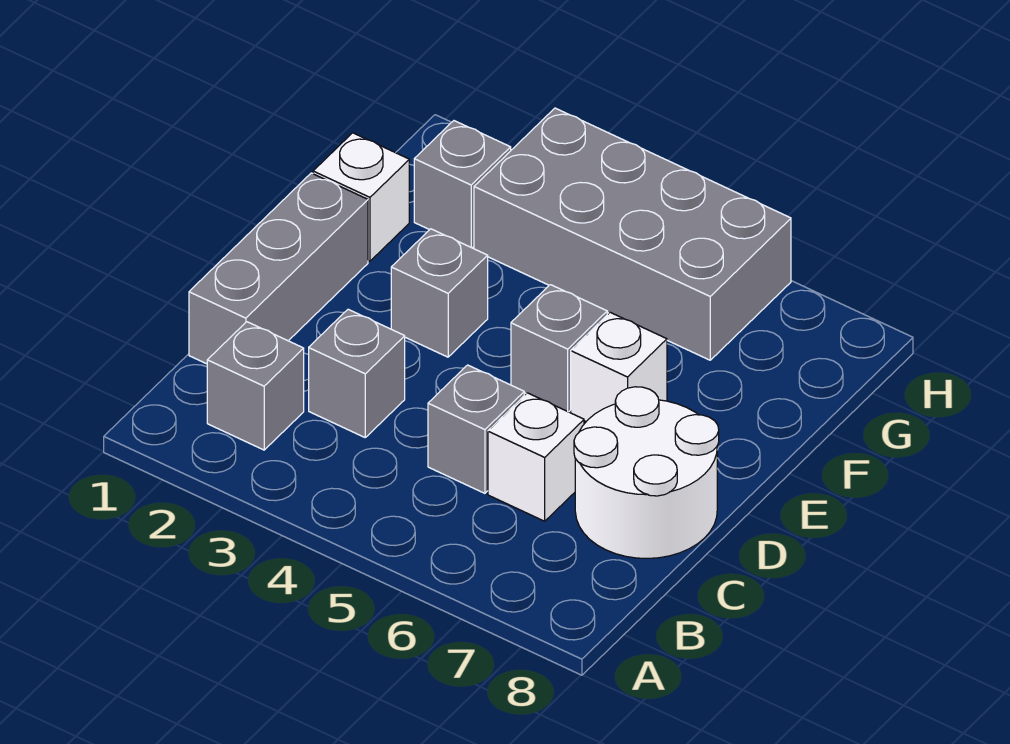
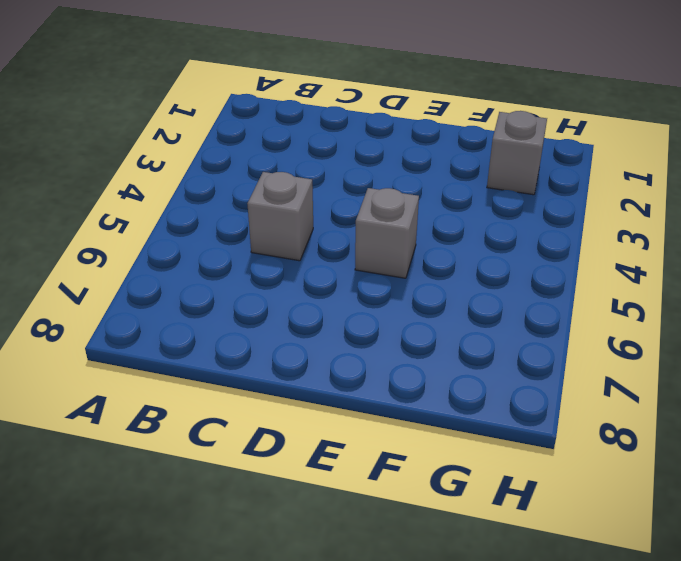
none -> grey 1x1 brick [207,322,304,450]
none -> grey 1x3 brick [189,173,368,364]
none -> grey 1x1 brick [309,309,405,437]

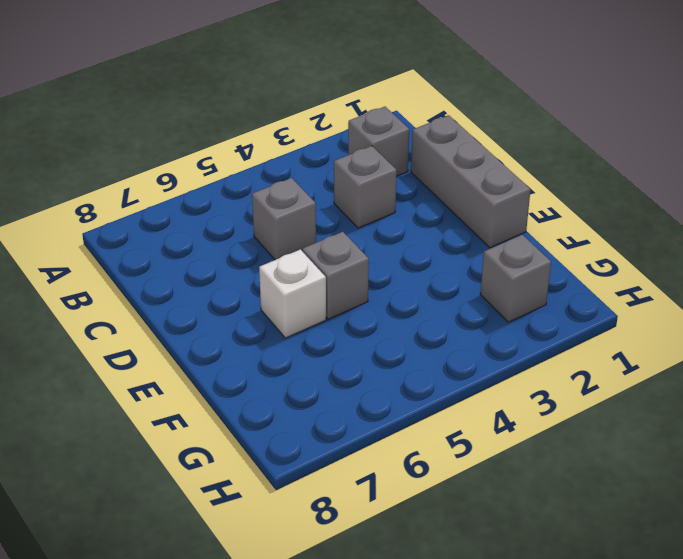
none -> white 1x1 brick [488,393,584,521]
none -> white 2x2 round brick [574,387,719,558]
none -> grey 1x1 brick [391,229,488,357]

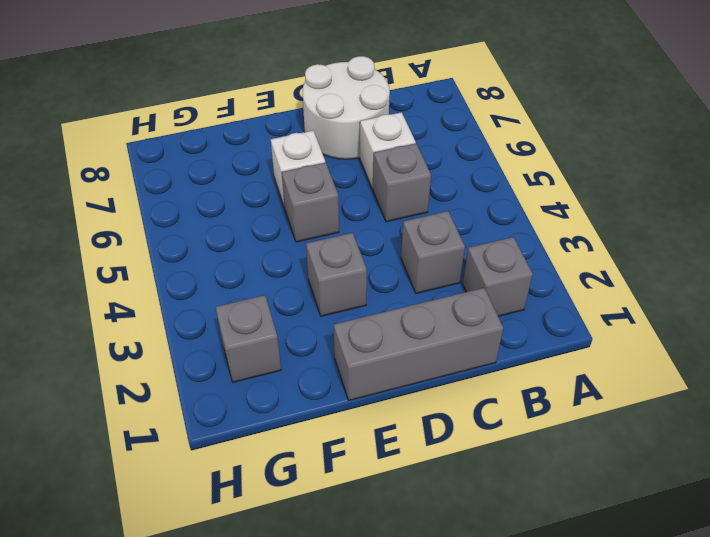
none -> white 1x1 brick [313,133,409,261]
none -> grey 2x4 brick [474,108,791,360]

